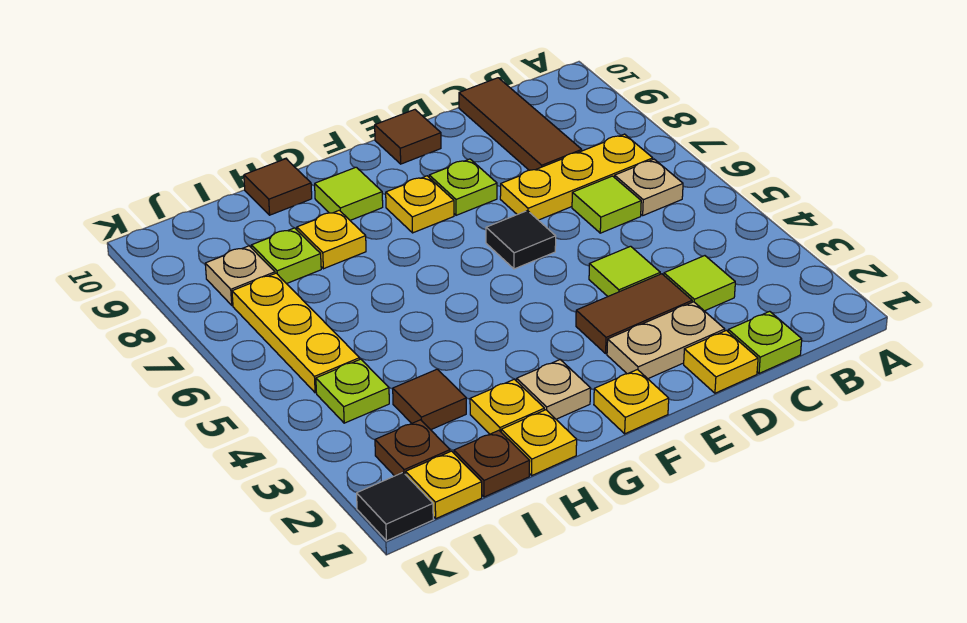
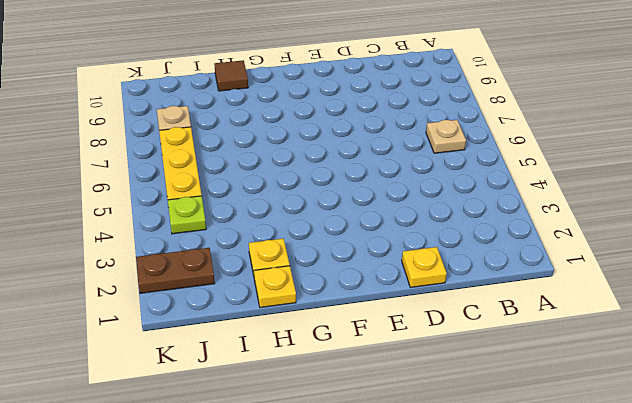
brown 1x2 plate [136,248,215,293] -> brown 1x1 plate [375,420,450,476]
none -> yellow 1x3 plate [500,134,653,220]
none -> lime 1x1 plate [728,311,802,373]
none -> lime 1x1 tile [664,256,735,311]
none -> lime 1x1 tile [572,176,641,233]

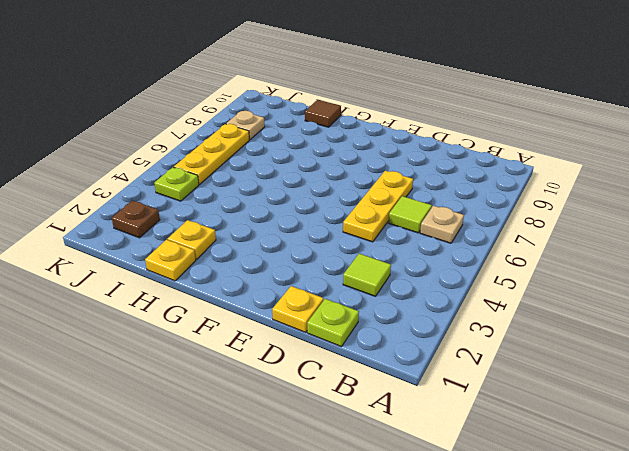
yellow 1x3 plate [343,171,413,242] -> yellow 1x3 plate turned to [500,134,653,220]
none -> brown 1x3 tile [459,78,582,170]
none -> tan 1x2 plate [607,302,725,379]
none -> brown 1x2 tile [576,274,692,353]
none -> lime 1x1 tile [589,246,660,296]

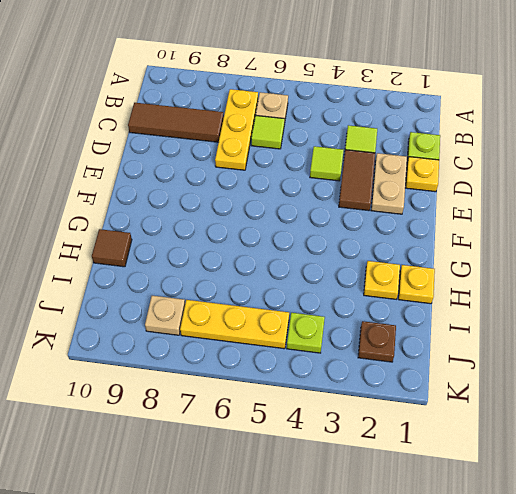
none -> black 1x1 tile [486,211,556,269]
none -> lime 1x1 plate [429,159,497,215]
none -> brown 1x1 tile [375,110,441,164]
none -> yellow 1x1 plate [594,370,669,434]

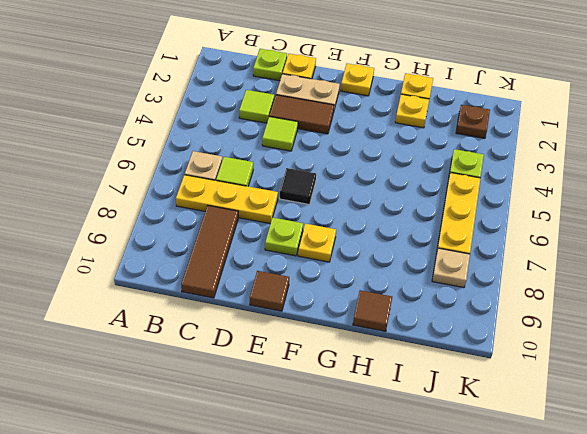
none -> tan 1x1 plate [517,360,591,419]
none -> lime 1x1 tile [315,167,383,220]
none -> yellow 1x1 plate [297,210,366,269]
none -> brown 1x1 plate [454,430,530,497]

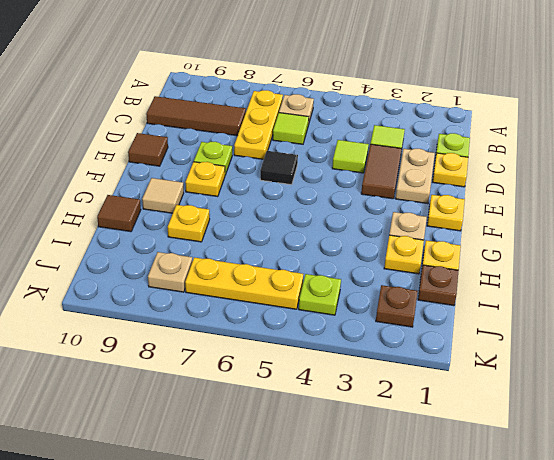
tan 1x1 tile [142,178,184,213] -> lime 1x1 tile [315,167,383,220]
none -> brown 1x1 tile [393,369,466,430]
none -> lime 1x1 plate [251,228,321,284]
none -> yellow 1x1 plate [406,451,482,519]
none -> black 1x1 tile [357,473,433,541]

